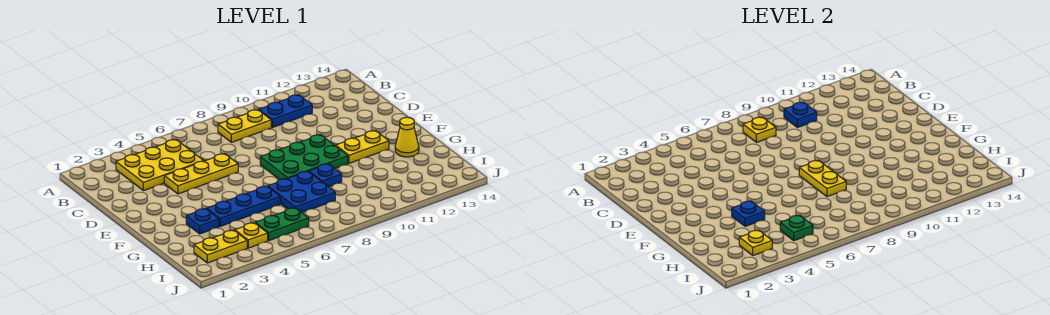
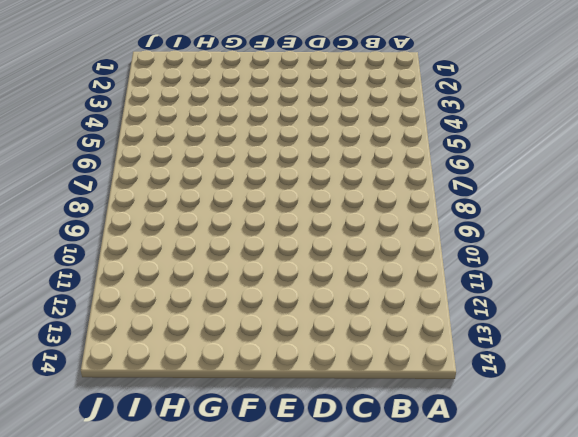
none -> yellow 2x3 plate [116,140,203,191]
none -> yellow 1x2 plate [218,110,271,142]
none -> blue 1x2 plate [259,95,312,128]

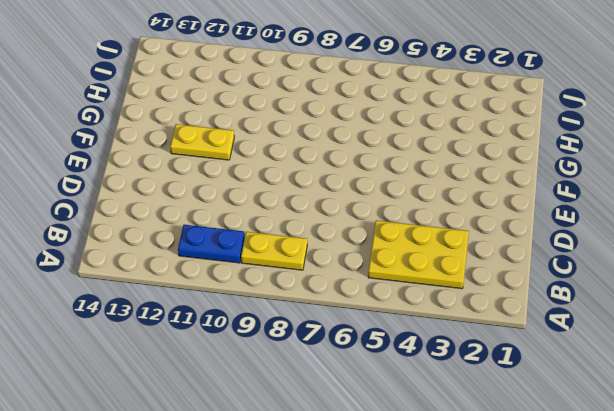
none -> yellow 1x3 plate [164,154,238,194]
none -> green 2x3 plate [260,135,348,180]
none -> blue 1x1 plate [186,209,219,234]

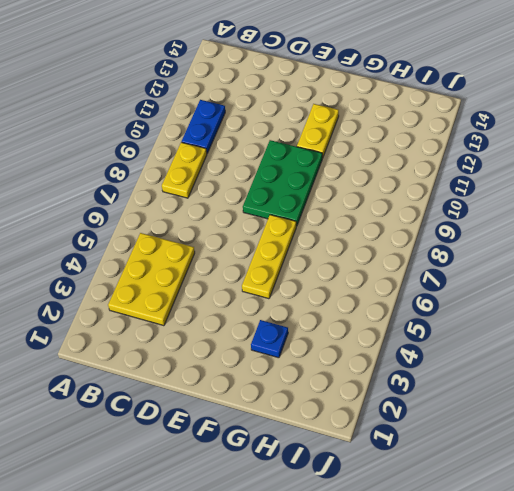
yellow 1x3 plate [242,215,296,299] -> yellow 1x3 plate moved to [164,154,238,194]
none -> blue 1x3 plate [207,186,280,226]
none -> blue 2x2 plate [268,171,335,213]
none -> blue 1x1 plate [309,164,342,187]

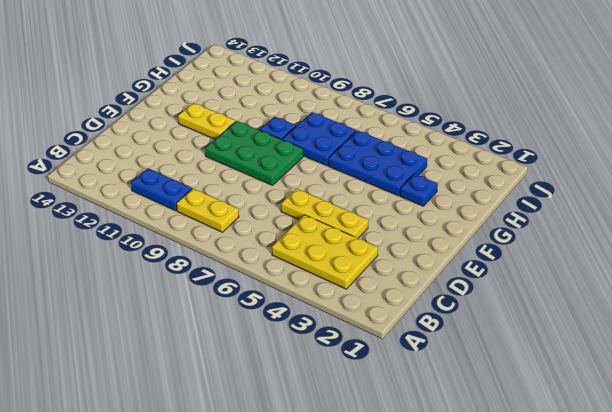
blue 2x3 plate [328,130,427,196] -> blue 1x3 plate [207,186,280,226]
none -> yellow 1x1 cone [395,117,419,157]
none -> yellow 1x2 plate [194,230,247,263]
none -> yellow 1x1 plate [235,223,268,248]

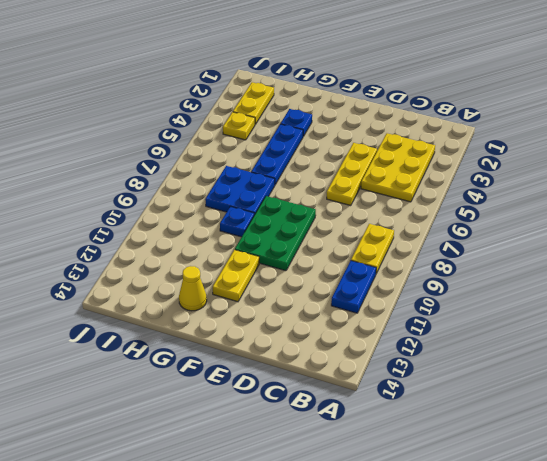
none -> green 1x2 plate [255,208,309,241]
none -> yellow 1x1 plate [743,117,776,142]
none -> blue 1x1 plate [784,102,817,128]

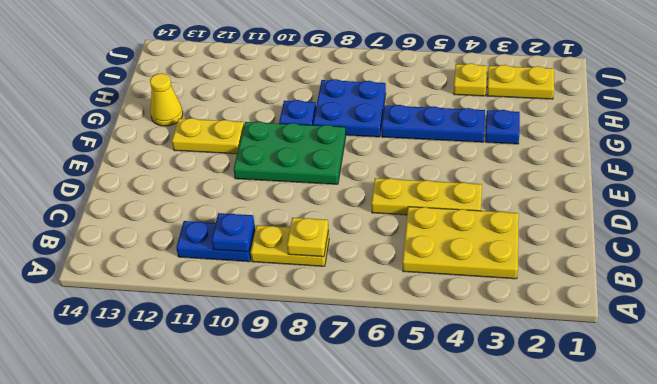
none -> green 1x2 plate [255,208,309,241]
none -> yellow 1x2 plate [799,160,846,197]
none -> blue 1x1 plate [732,201,765,226]

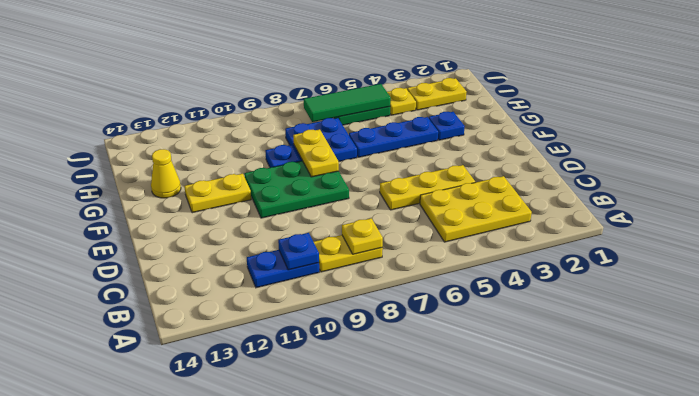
green 1x3 tile [304,84,391,122] -> green 1x1 plate [780,215,813,241]
none -> blue 1x1 plate [732,201,765,226]
none -> yellow 1x1 plate [739,230,772,255]

